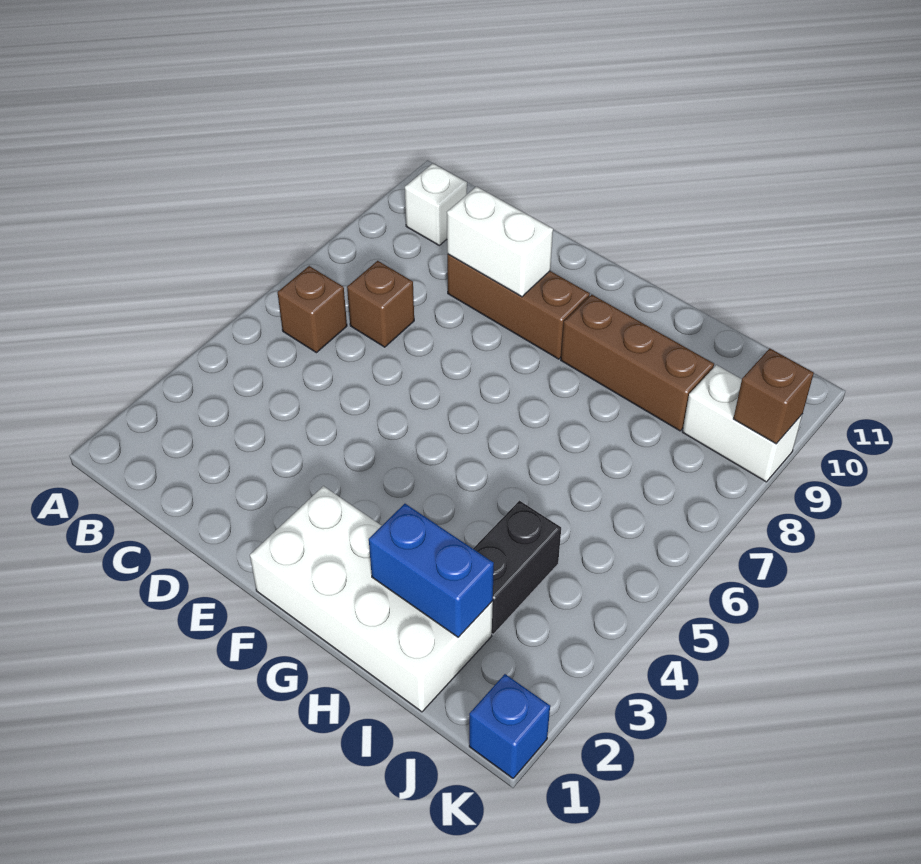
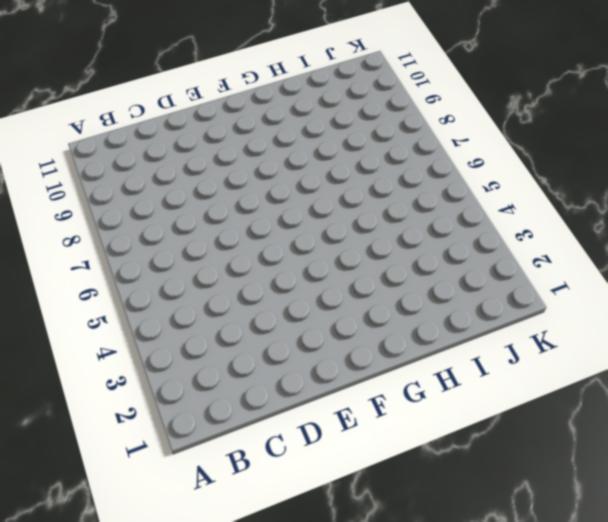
none -> brown 1x1 brick [277,266,347,353]
none -> white 1x1 brick [405,164,467,245]
none -> brown 1x1 brick [347,261,414,347]

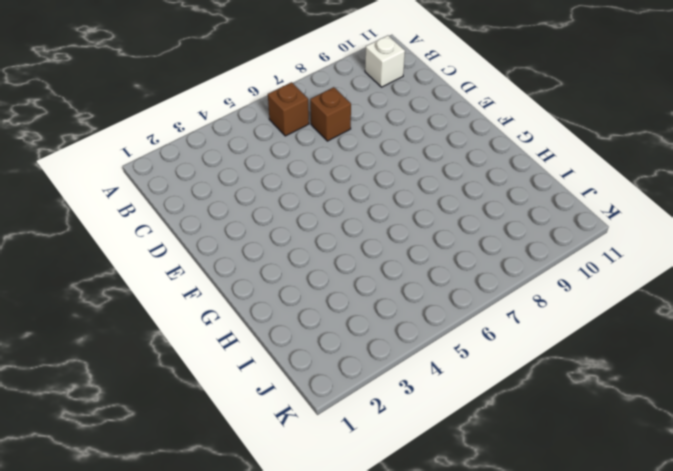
none -> brown 1x3 brick [447,254,590,359]
none -> white 2x4 brick [250,486,493,712]
none -> brown 1x3 brick [561,295,714,431]

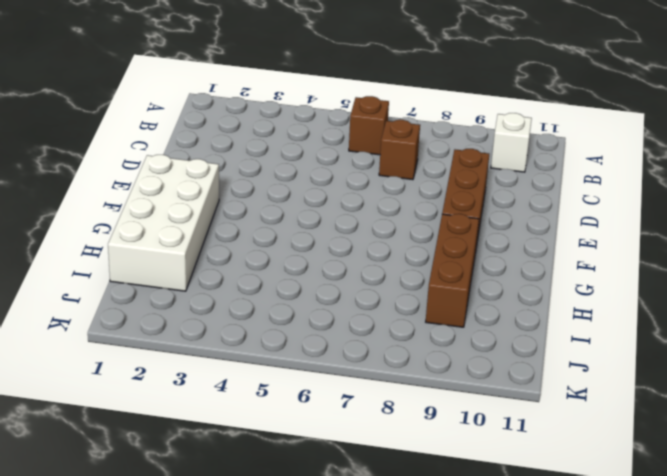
none -> black 1x2 brick [473,501,561,634]
none -> white 1x2 brick [682,365,802,482]
none -> blue 1x1 brick [469,674,550,778]

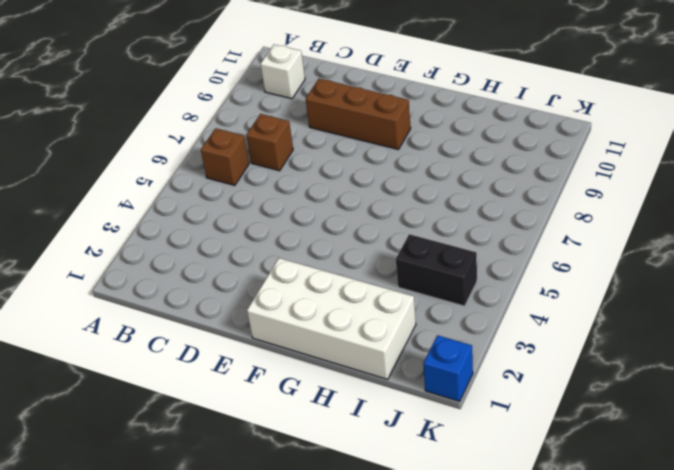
black 1x2 brick [396,234,477,306] -> black 1x2 brick turned to [473,501,561,634]
none -> brown 1x3 brick [561,295,714,431]
none -> white 1x2 brick [682,365,802,482]
none -> white 1x2 brick [447,187,553,297]

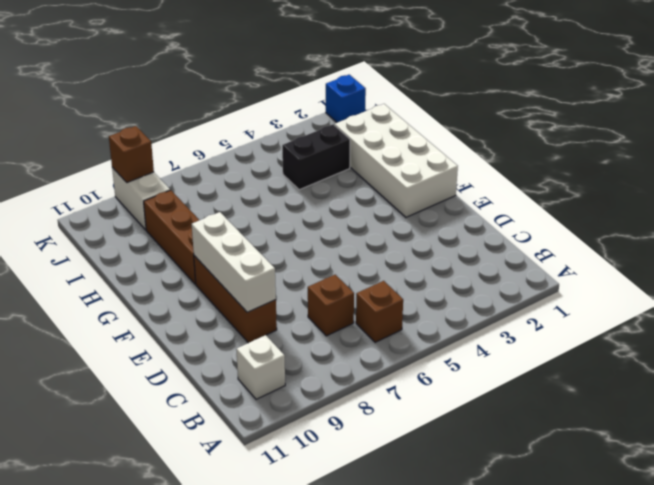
white 1x3 brick [192,212,276,312] -> white 1x2 brick [447,187,553,297]
none -> blue 1x2 brick [369,504,494,637]

